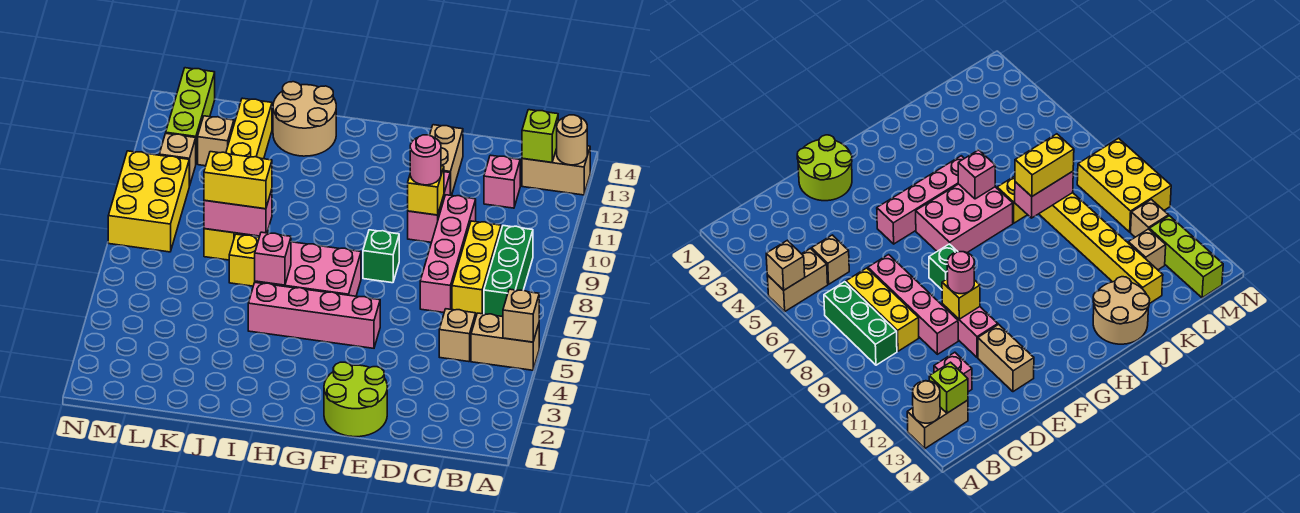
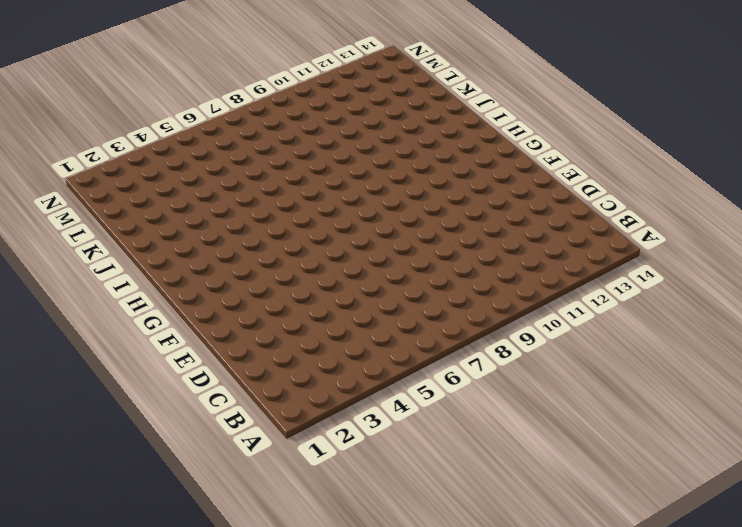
none -> tan 1x2 brick [471,313,539,370]
none -> tan 1x2 brick [522,146,590,195]
none -> green 1x3 brick [484,226,533,317]

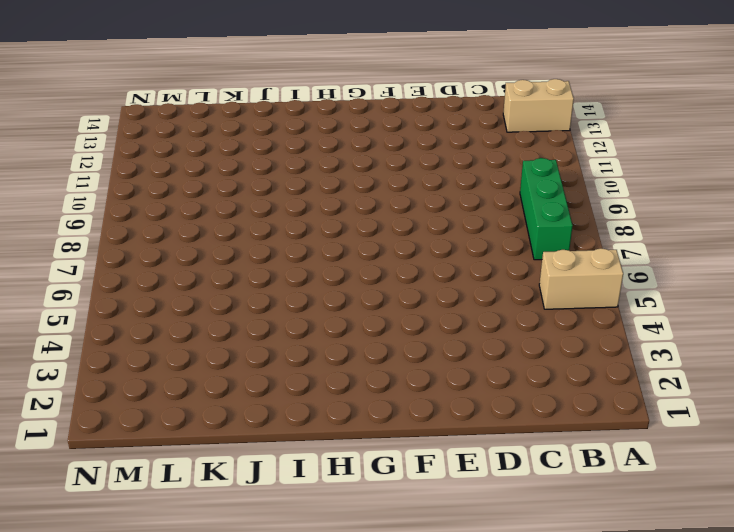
none -> tan 1x1 brick [439,309,476,362]
none -> yellow 1x3 brick [452,221,501,316]
none -> pink 1x1 brick [484,155,520,208]

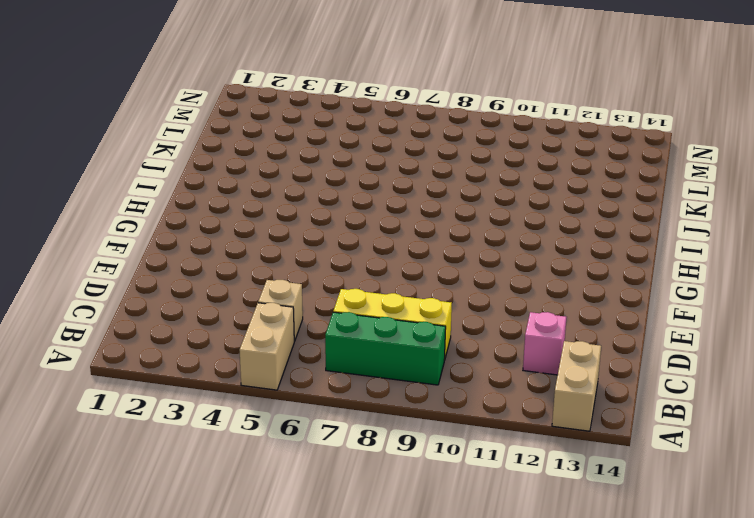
none -> pink 1x4 brick [420,195,476,313]
none -> lime 2x2 round brick [324,362,387,437]
none -> pink 1x2 brick [408,172,450,242]

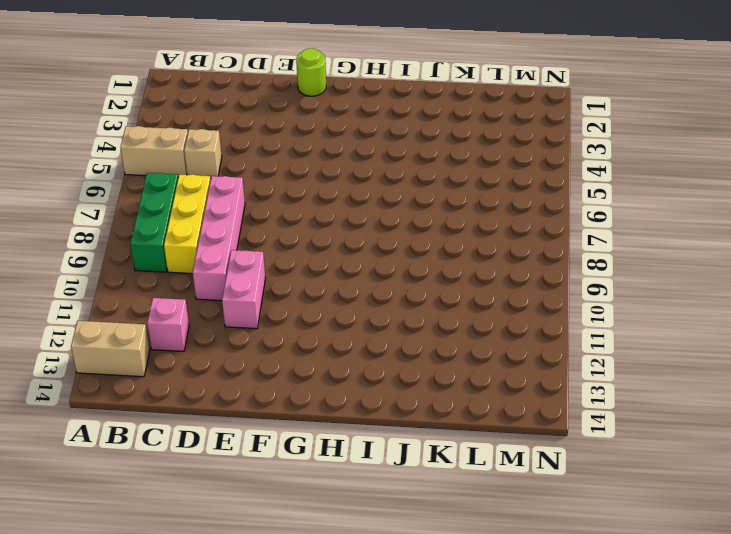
lime 1x1 round brick [296,48,326,96] -> lime 2x2 round brick [324,362,387,437]
none -> tan 1x2 brick [430,125,463,196]
none -> pink 1x4 brick [248,282,380,348]
none -> green 1x1 brick [363,230,399,283]

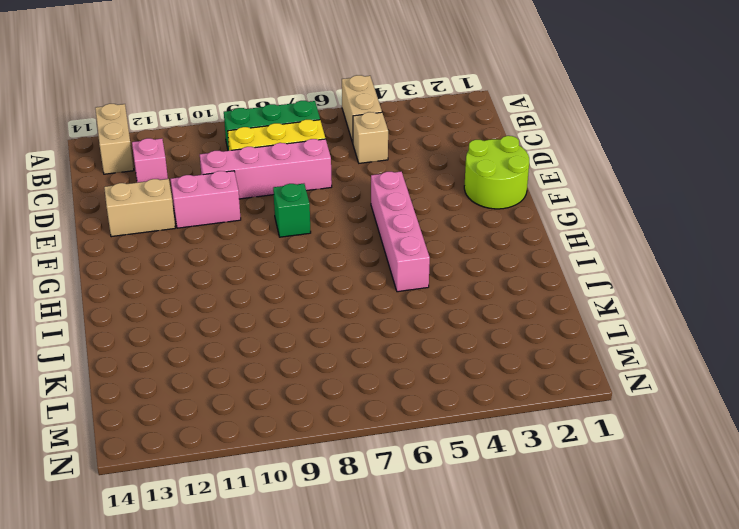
none -> pink 2x3 brick [255,242,361,296]
none -> tan 2x2 round brick [273,82,336,156]
none -> yellow 1x1 brick [229,234,259,286]

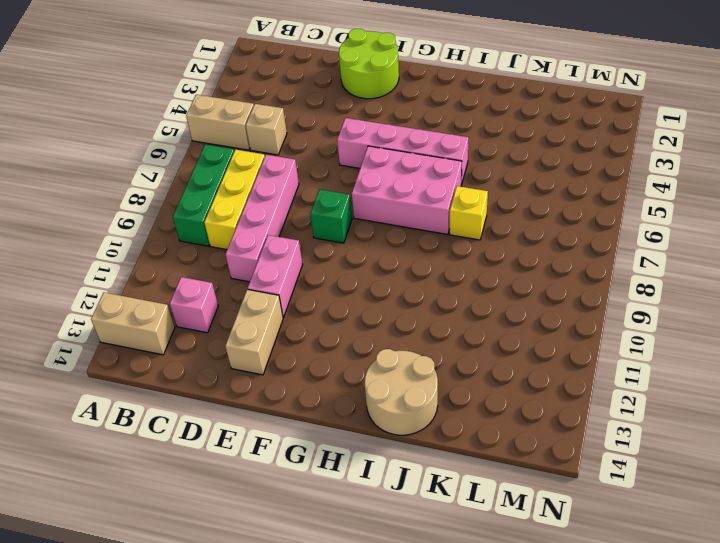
none -> yellow 1x6 brick [204,98,272,260]
none -> tan 1x1 brick [198,116,234,166]
none -> yellow 2x3 brick [108,151,189,252]

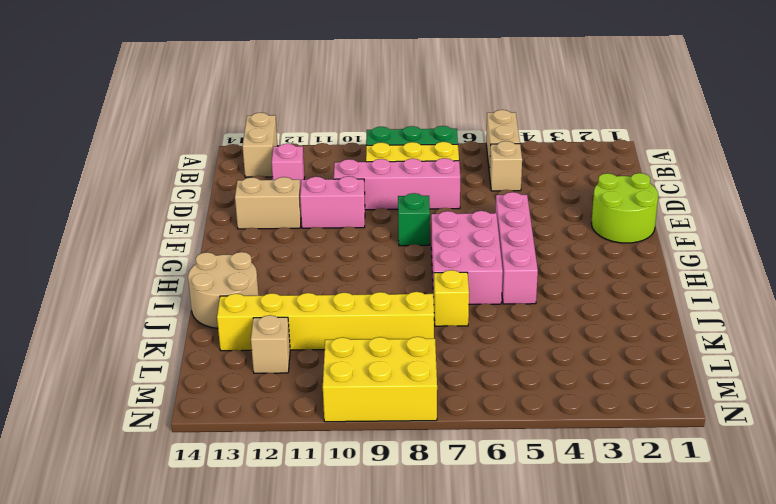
none -> tan 1x1 brick [159,133,196,186]
none -> lime 1x3 brick [166,68,215,163]
none -> tan 1x1 brick [503,289,539,342]

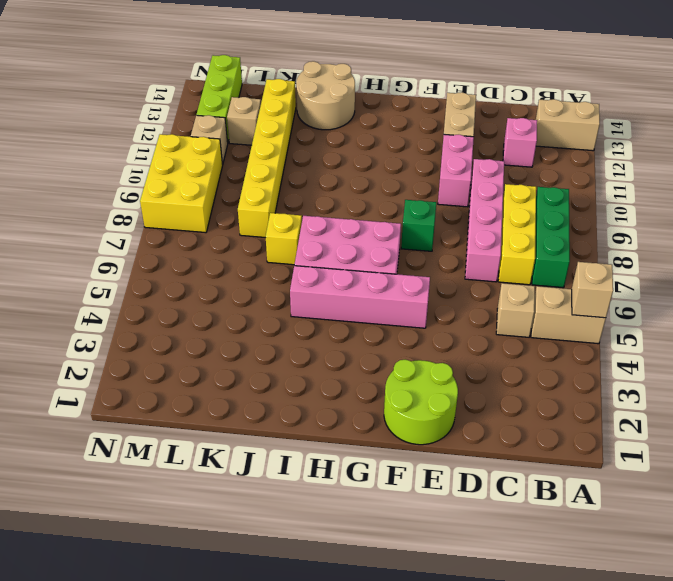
none -> tan 1x1 round brick [557,115,587,165]
none -> lime 1x1 brick [522,110,558,162]
none -> yellow 1x1 brick [408,166,444,215]

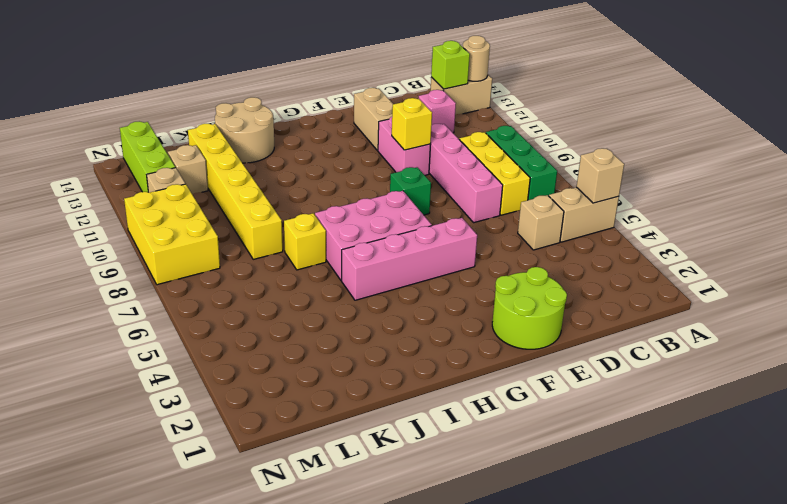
none -> pink 1x1 brick [255,232,291,285]
none -> pink 1x2 brick [204,190,272,236]
none -> pink 1x1 round brick [410,135,441,185]

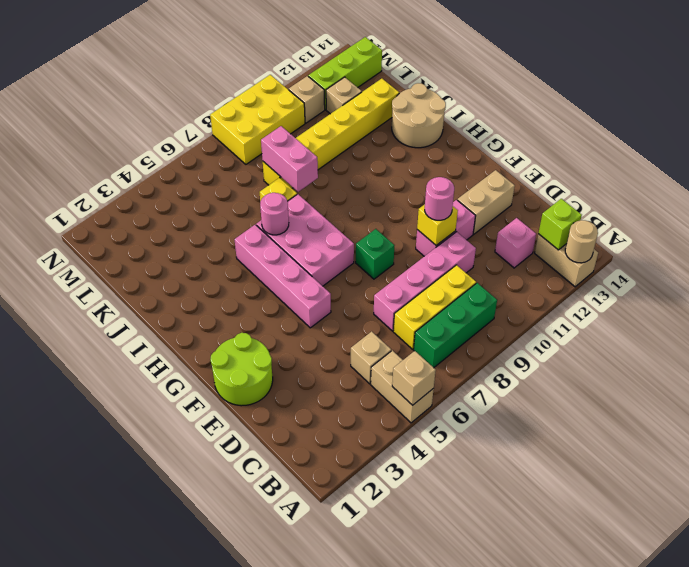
pink 1x1 round brick [260,193,289,235] -> pink 1x1 brick [255,232,291,285]
none -> yellow 1x2 brick [204,152,272,209]

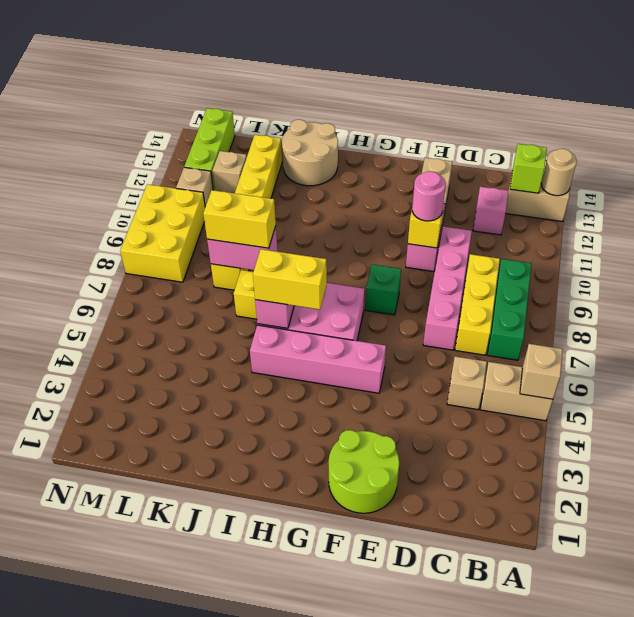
yellow 1x2 brick [253,249,327,310] -> none

